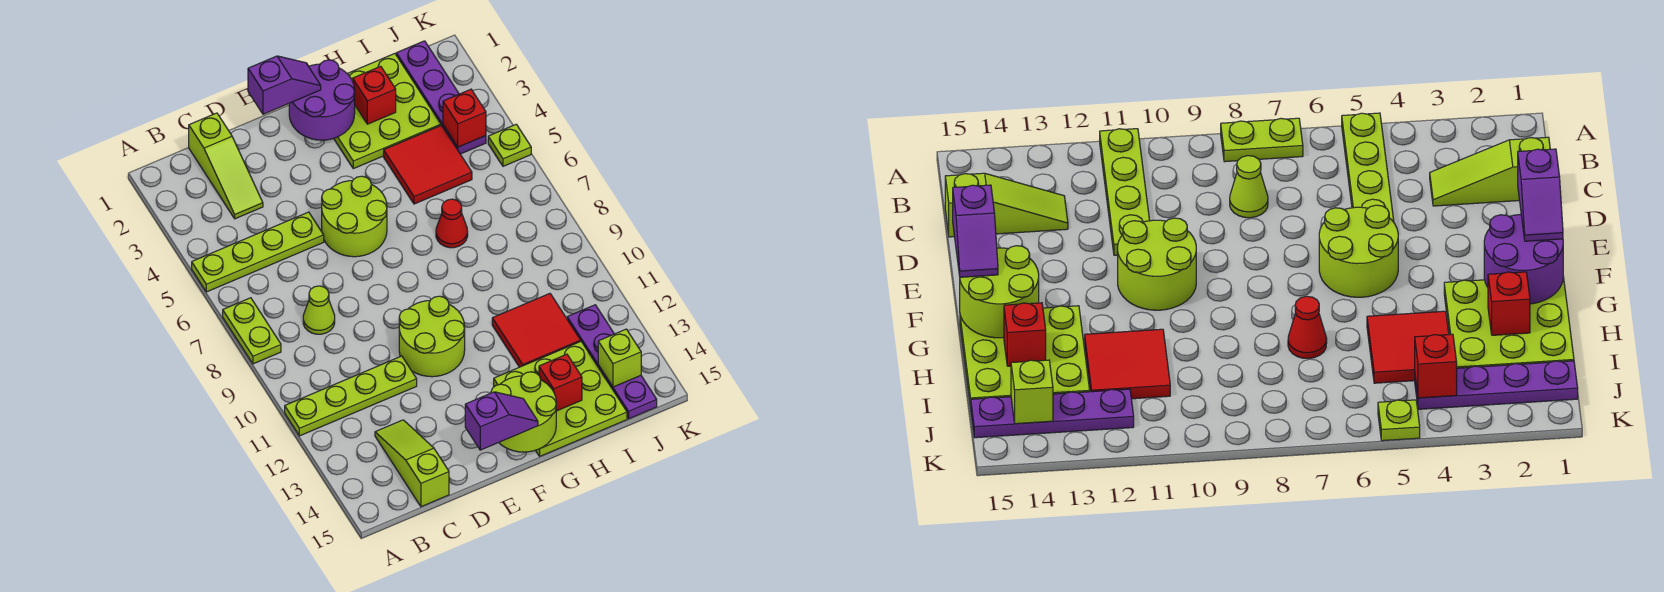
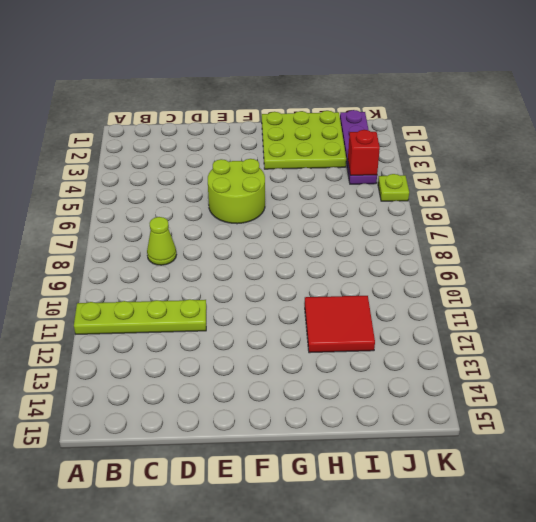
none -> lime 1x4 plate [192,212,324,292]
none -> lime 1x2 plate [223,298,281,364]
none -> lime 1x3 slope [189,113,263,219]

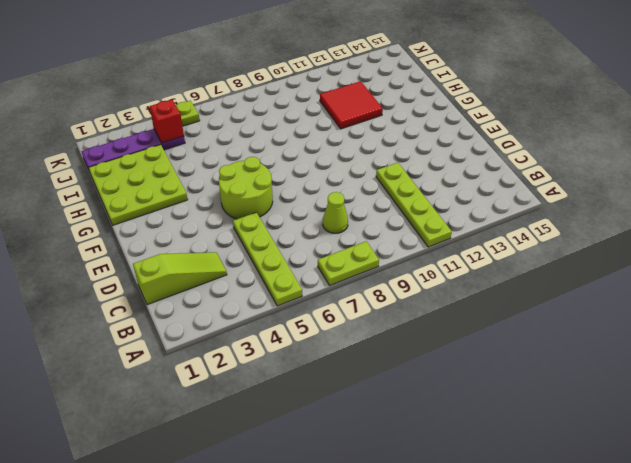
none -> lime 1x3 slope [375,420,449,507]
none -> lime 2x2 round brick [399,296,465,377]
none -> lime 3x3 plate [494,342,627,456]

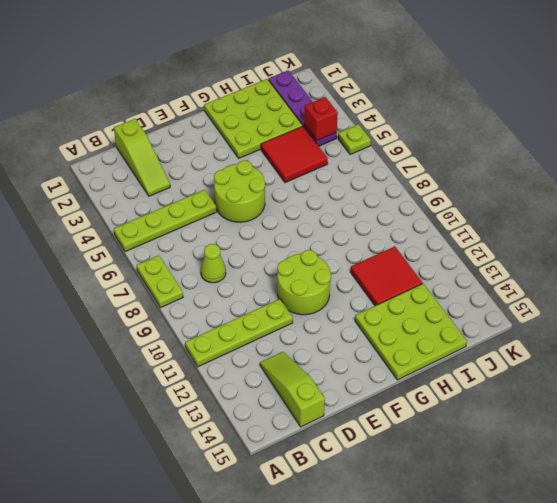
none -> red 1x1 cone [436,199,468,248]
none -> purple 1x4 plate [567,305,657,419]
none -> purple 2x2 round brick [289,60,355,140]

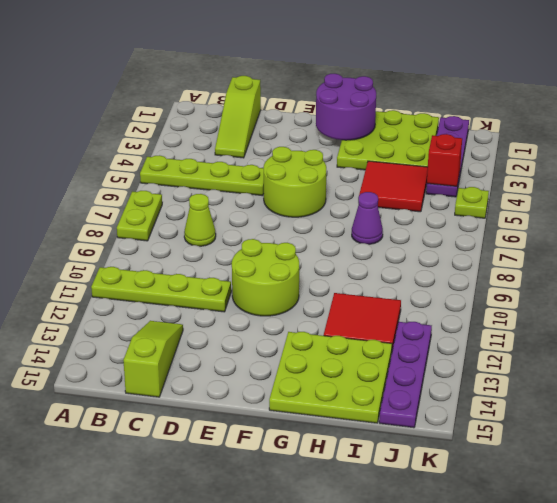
purple 1x1 cone [352,192,383,244] -> red 1x1 cone [436,199,468,248]
none -> lime 2x2 round brick [491,372,556,452]
none -> red 1x1 brick [353,66,396,124]
none -> red 1x1 brick [539,354,582,411]

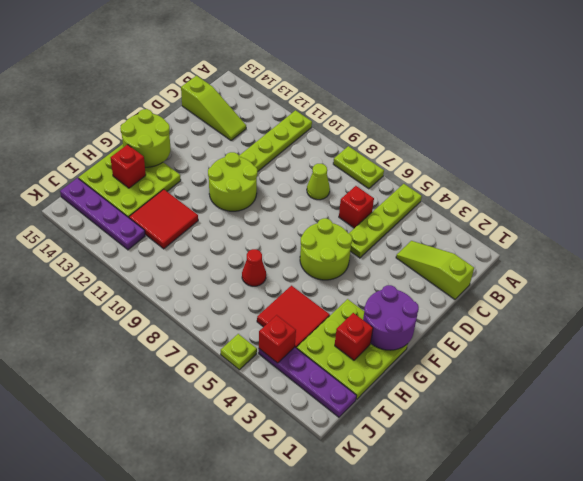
red 1x1 brick [339,186,374,228] -> none
none -> lime 1x1 brick [598,329,641,387]
none -> purple 1x2 slope [248,56,321,114]
none -> purple 1x2 slope [465,392,538,450]

